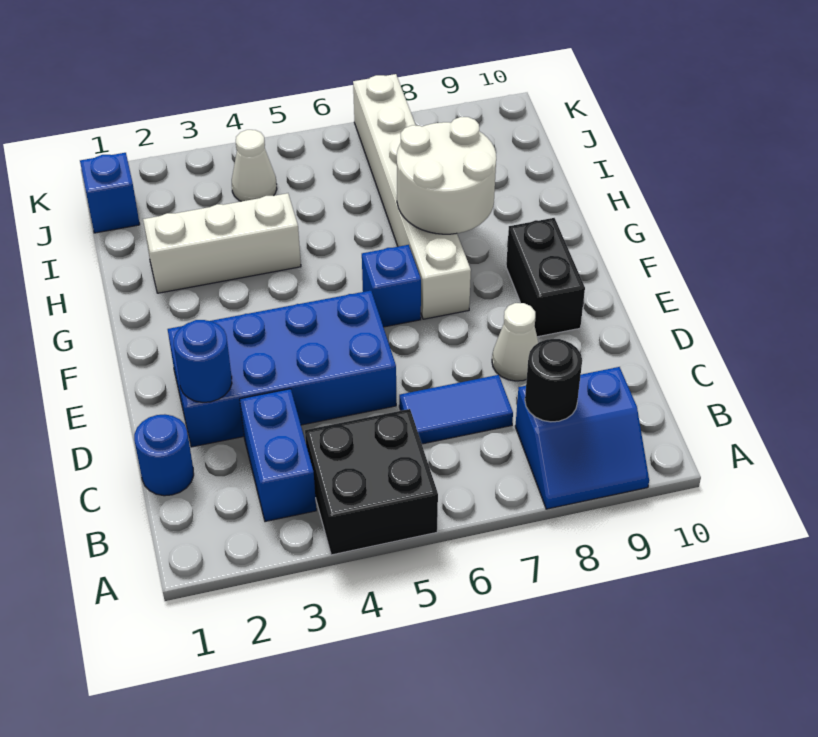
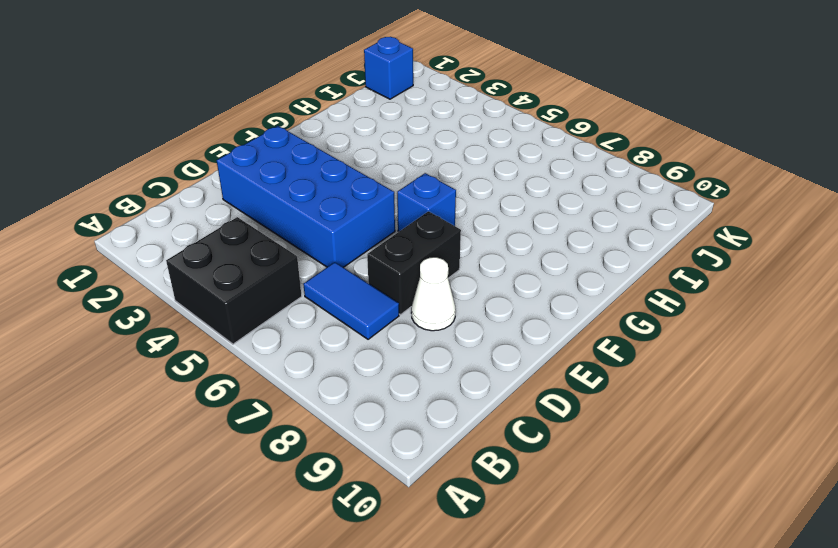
black 1x2 brick [367,211,461,315] -> black 1x2 brick moved to [506,218,585,337]
none -> blue 2x2 slope [515,367,649,509]
none -> blue 1x2 brick [240,389,316,522]
none -> blue 1x1 round brick [134,414,194,496]

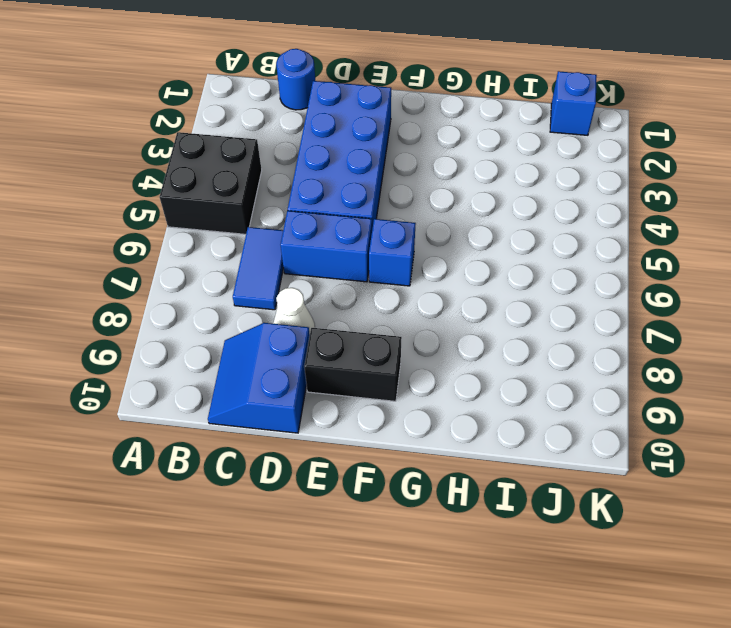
blue 2x2 slope [208,323,310,433] -> blue 2x2 slope moved to [515,367,649,509]
blue 1x2 brick [281,211,372,282] -> blue 1x2 brick moved to [240,389,316,522]
none -> white 1x6 brick [353,74,471,319]
none -> white 1x3 brick [143,193,301,293]
none -> white 1x1 cone [232,130,277,201]

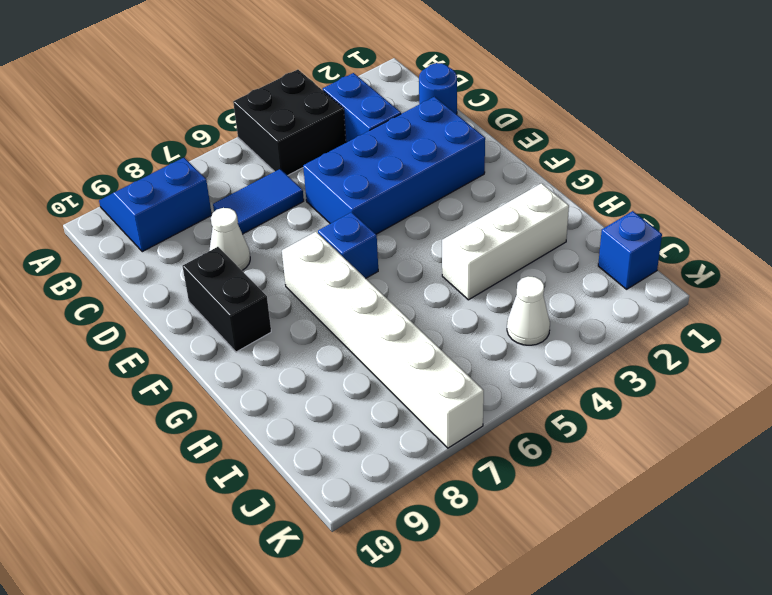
none -> black 1x1 round brick [525,339,582,422]
none -> blue 1x1 round brick [174,320,232,402]
none -> white 2x2 round brick [397,117,496,234]

